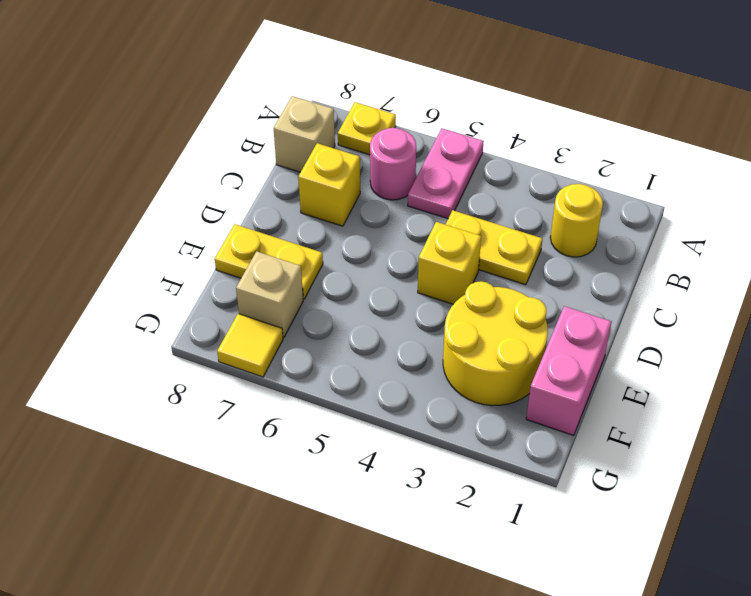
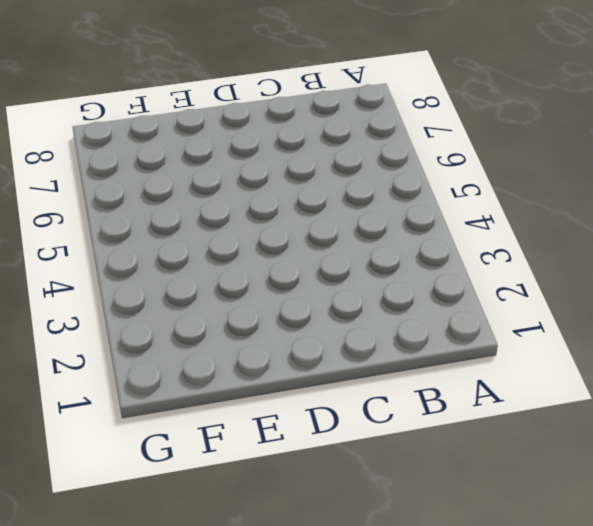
none -> pink 1x2 plate [408,128,484,219]
none -> yellow 1x1 plate [338,102,396,155]
none -> yellow 1x1 round brick [550,184,603,257]

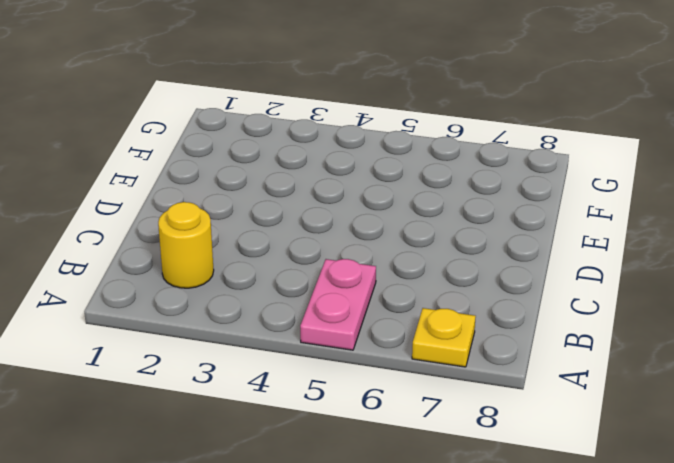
none -> pink 1x1 round brick [370,128,416,200]
none -> tan 1x1 brick [273,96,335,172]
none -> yellow 1x2 plate [446,210,542,285]

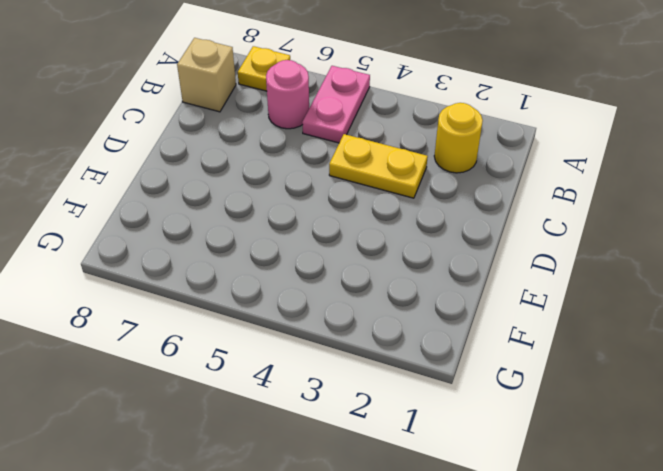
none -> yellow 1x1 brick [298,143,360,226]
none -> yellow 1x1 brick [418,222,481,304]
none -> pink 1x2 brick [526,306,612,435]

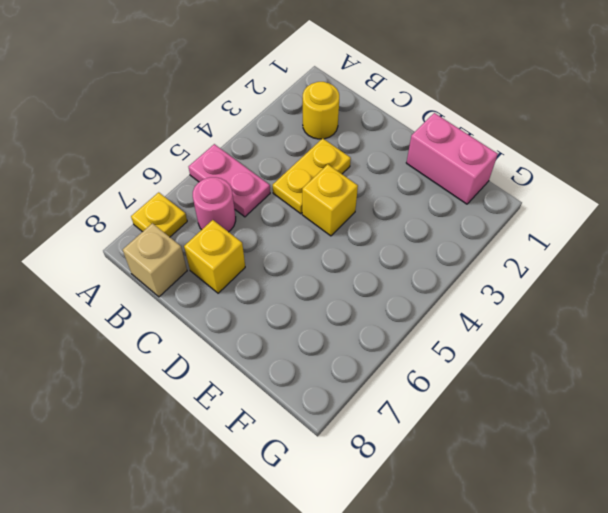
none -> yellow 2x2 round brick [443,281,548,406]
none -> yellow 1x2 plate [215,224,323,299]
none -> tan 1x1 brick [236,251,303,337]

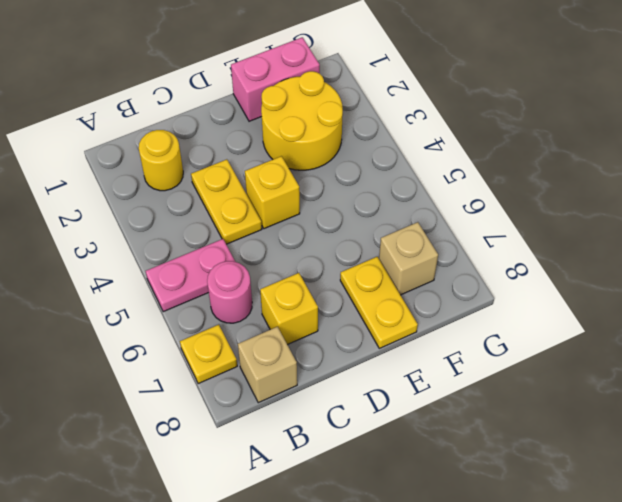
none -> yellow 1x1 tile [217,314,283,377]

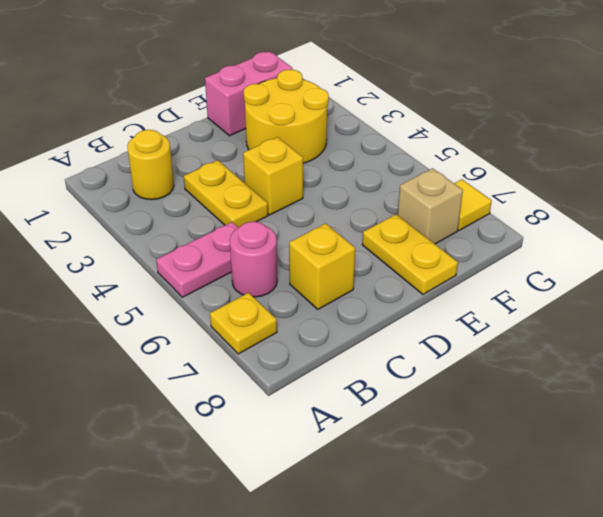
none -> tan 1x1 brick [273,96,335,172]

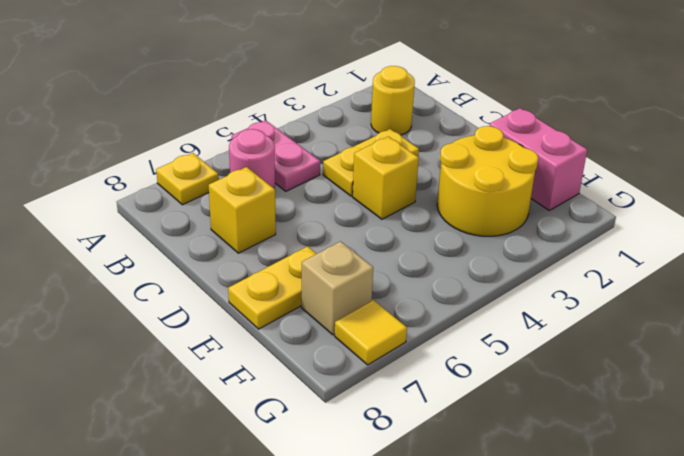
none -> tan 1x1 brick [273,96,335,172]

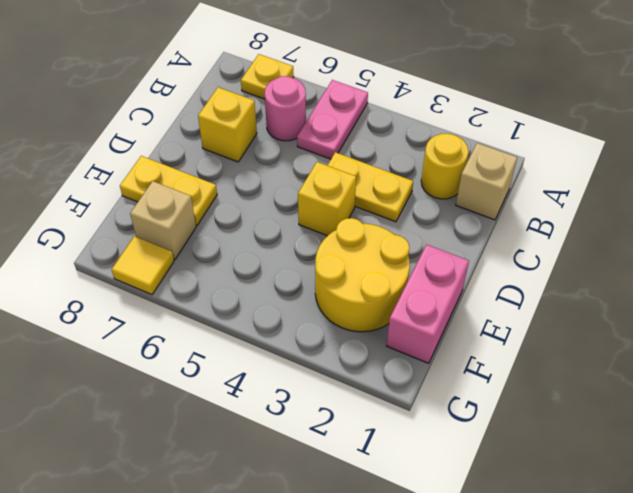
tan 1x1 brick [456,143,517,220] -> tan 1x1 brick moved to [273,96,335,172]

